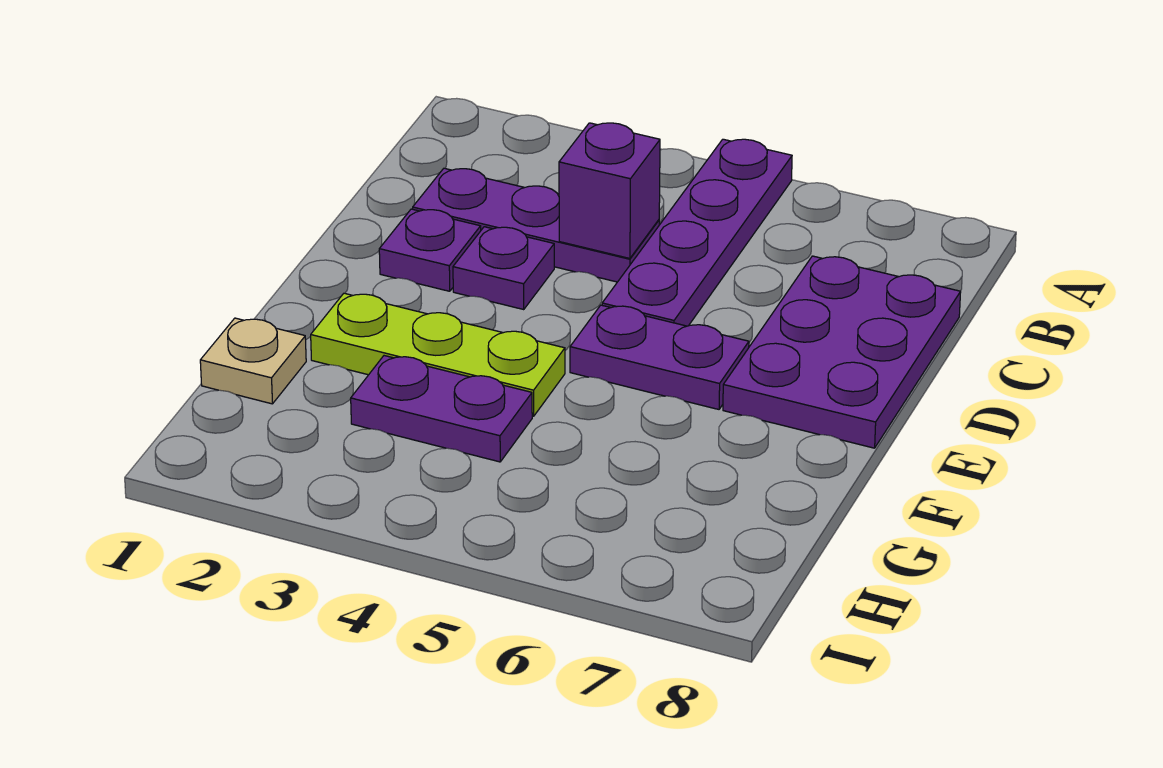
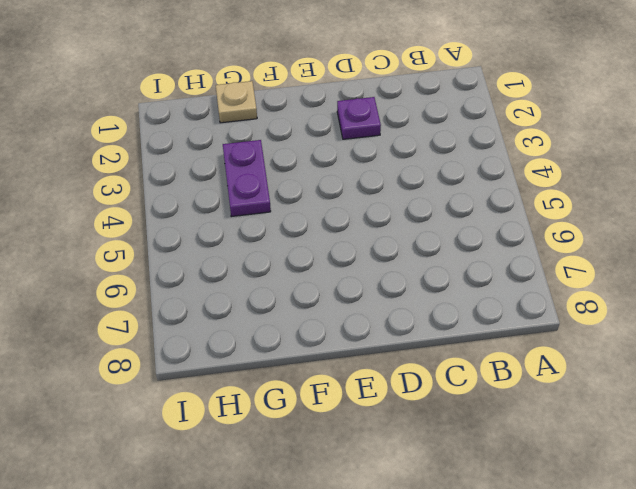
none -> purple 1x4 plate [602,139,792,326]
none -> purple 1x3 plate [413,168,659,282]

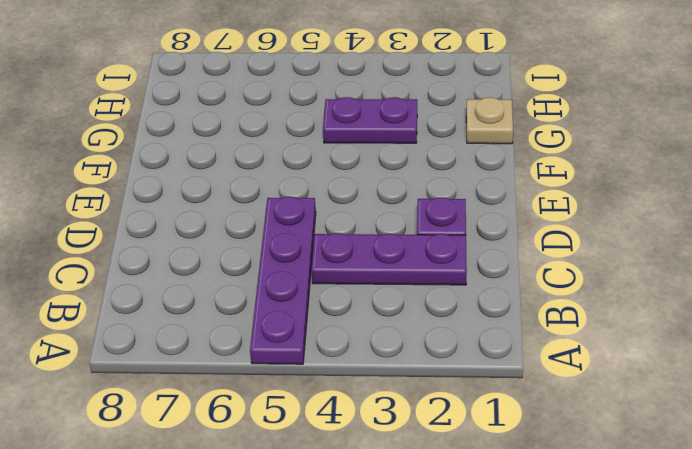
none -> purple 2x3 plate [723,256,961,448]
none -> purple 1x1 plate [453,227,554,310]

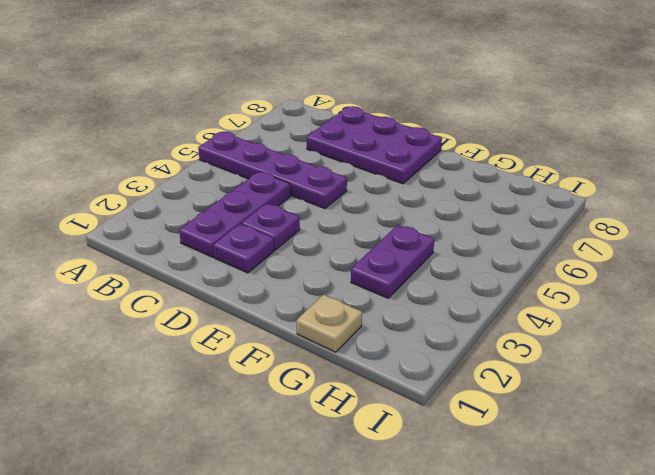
none -> purple 1x2 plate [570,305,749,409]
none -> lime 1x3 plate [311,293,565,416]

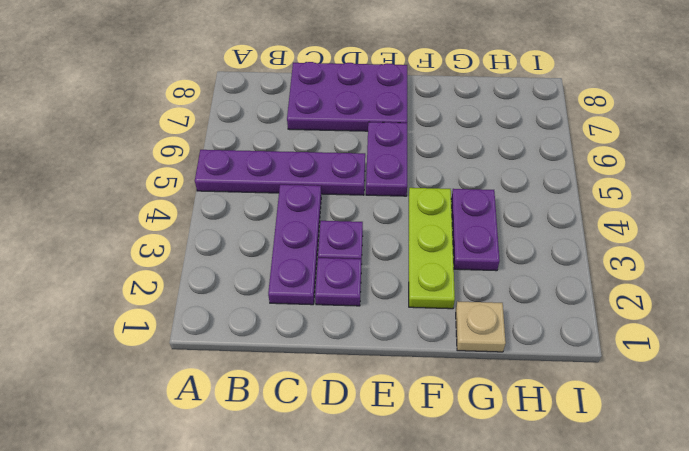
none -> purple 1x1 brick [559,123,660,258]

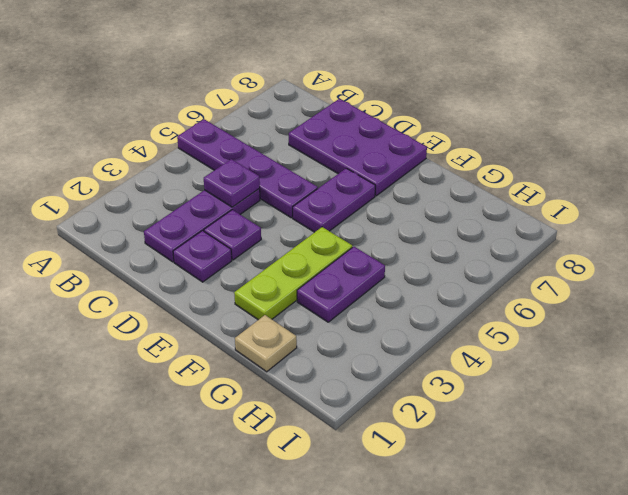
purple 1x1 plate [204,159,260,207] -> purple 1x1 brick [559,123,660,258]

